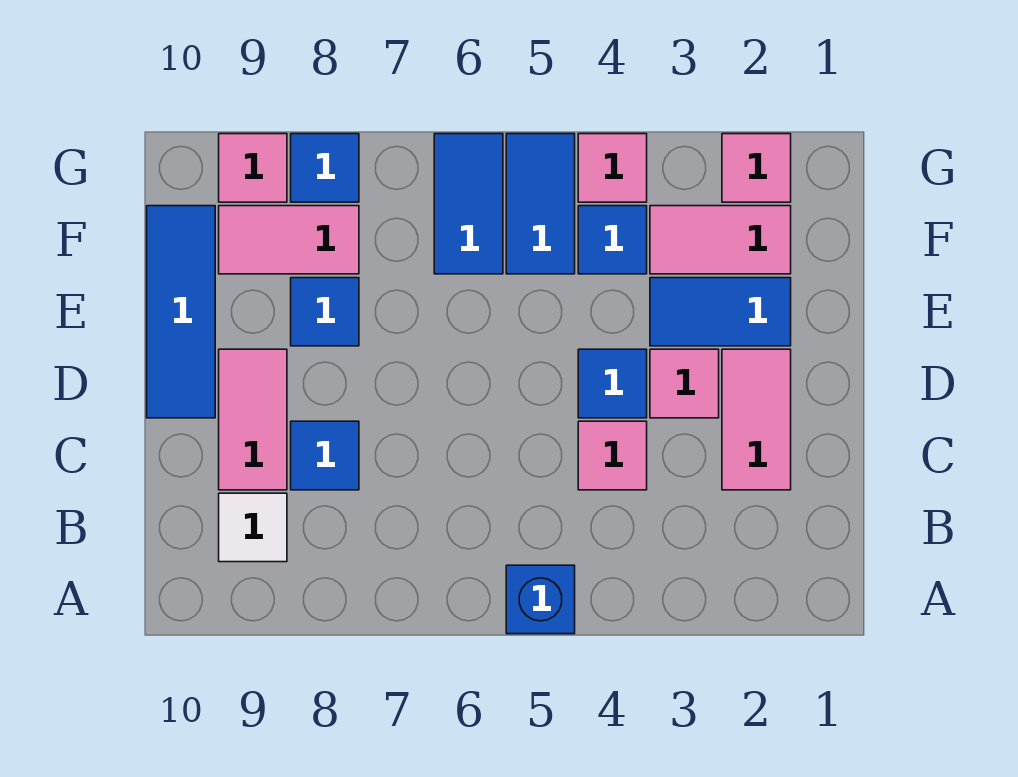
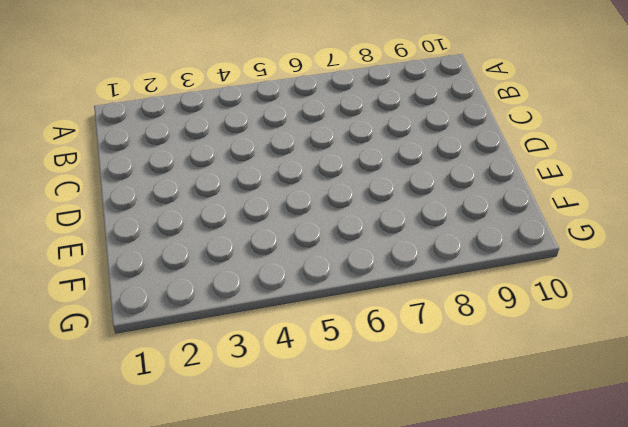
none -> blue 1x1 brick [506,565,575,634]
none -> white 1x1 tile [219,493,287,562]
none -> pink 1x2 tile [722,349,791,490]

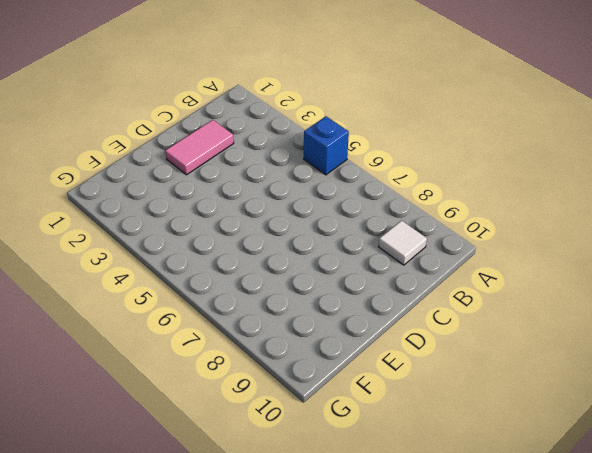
none -> pink 1x1 tile [578,421,647,490]
none -> blue 1x1 tile [291,421,359,490]
none -> pink 1x2 tile [219,349,287,490]

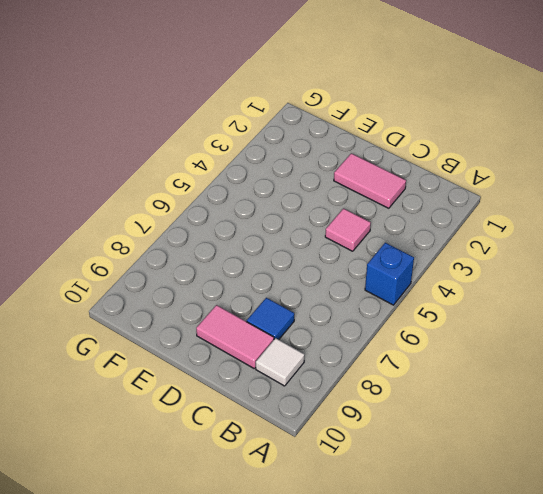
none -> pink 1x1 tile [650,349,719,418]
none -> blue 1x1 tile [578,349,647,418]
none -> blue 1x3 tile [147,206,215,418]

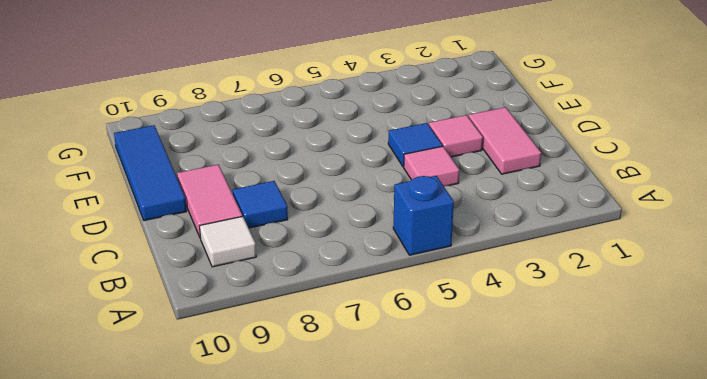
none -> blue 1x2 tile [650,278,791,346]
none -> blue 1x1 tile [291,278,359,346]
none -> pink 1x2 tile [650,206,791,274]

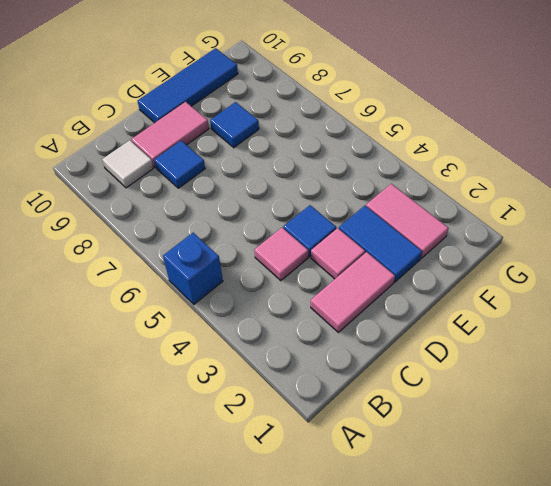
none -> blue 1x1 tile [578,206,647,274]
none -> blue 1x2 tile [506,134,575,274]
none -> blue 1x2 tile [434,134,503,274]

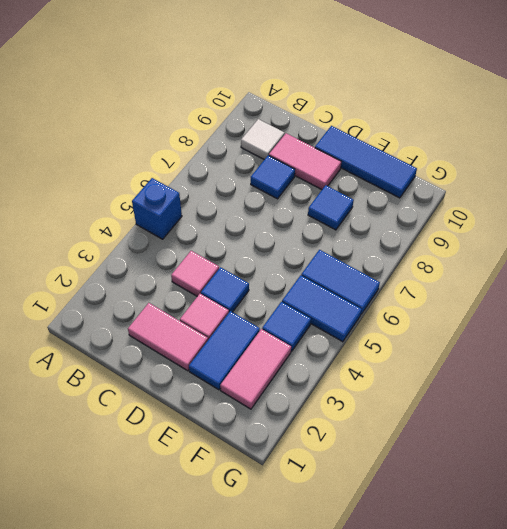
none -> pink 1x2 tile [219,206,359,274]
none -> pink 1x1 tile [722,134,791,202]
none -> pink 1x1 tile [578,134,647,202]

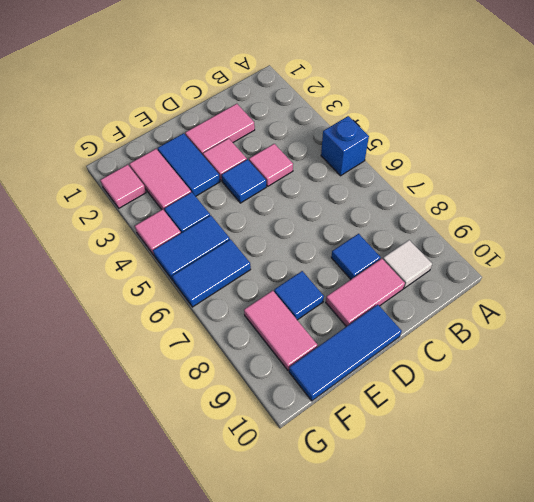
none -> blue 1x1 tile [291,134,359,202]
none -> pink 1x1 tile [219,134,287,202]

